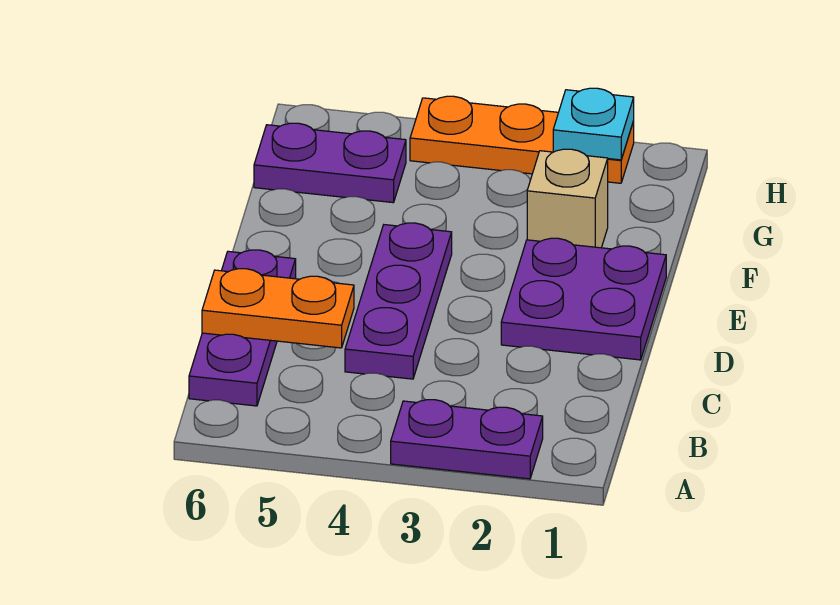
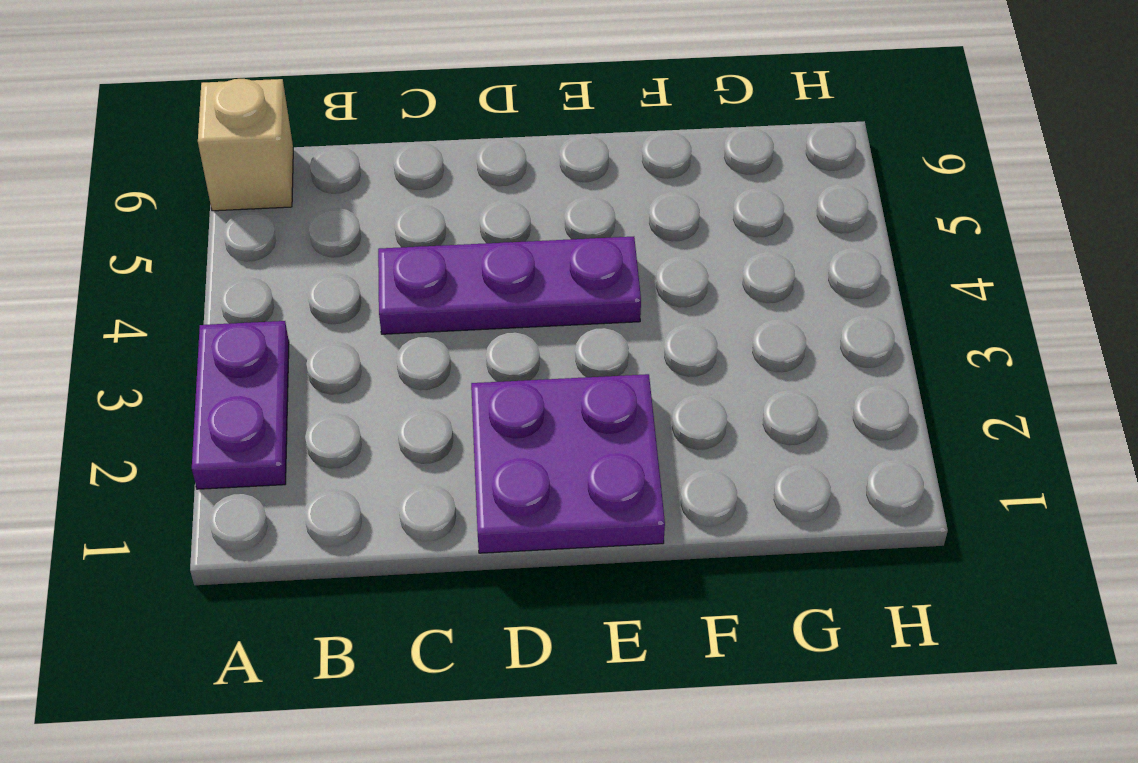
tan 1x1 brick [198,79,293,211] -> tan 1x1 brick moved to [527,149,608,248]
none -> purple 1x3 plate [189,250,296,406]
none -> purple 1x2 plate [254,123,406,203]

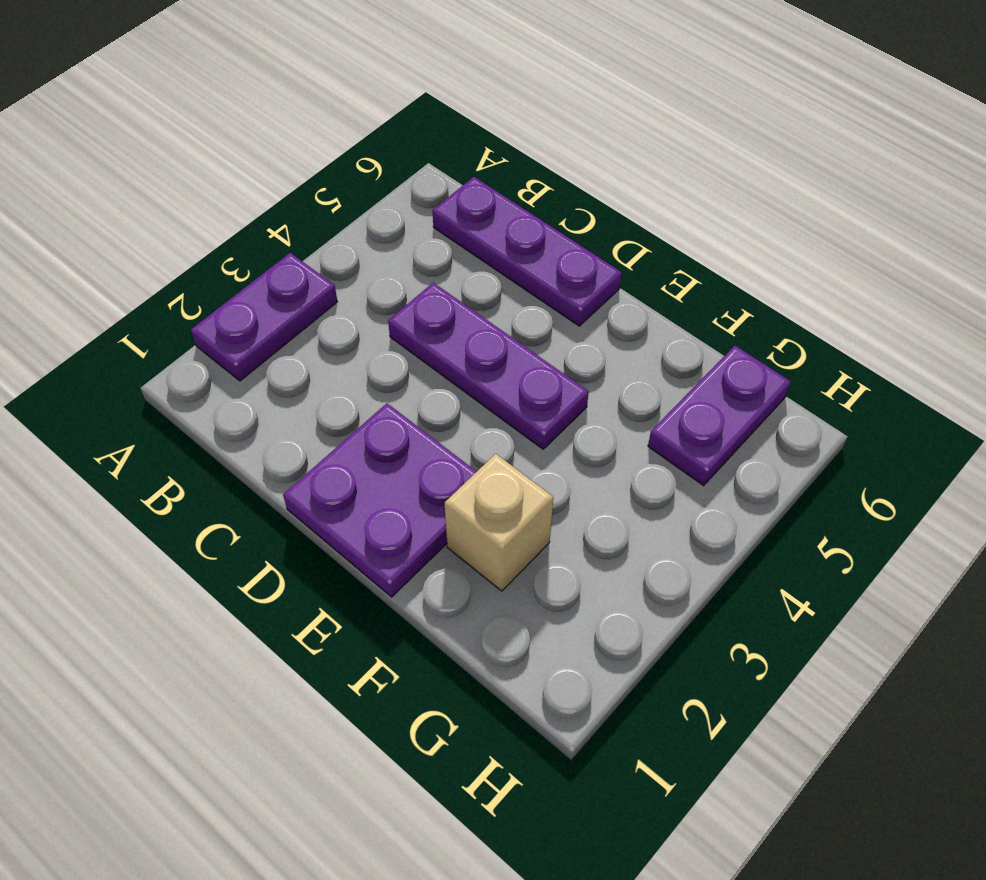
none -> orange 1x3 plate [410,96,634,183]
none -> orange 1x2 plate [202,269,354,348]

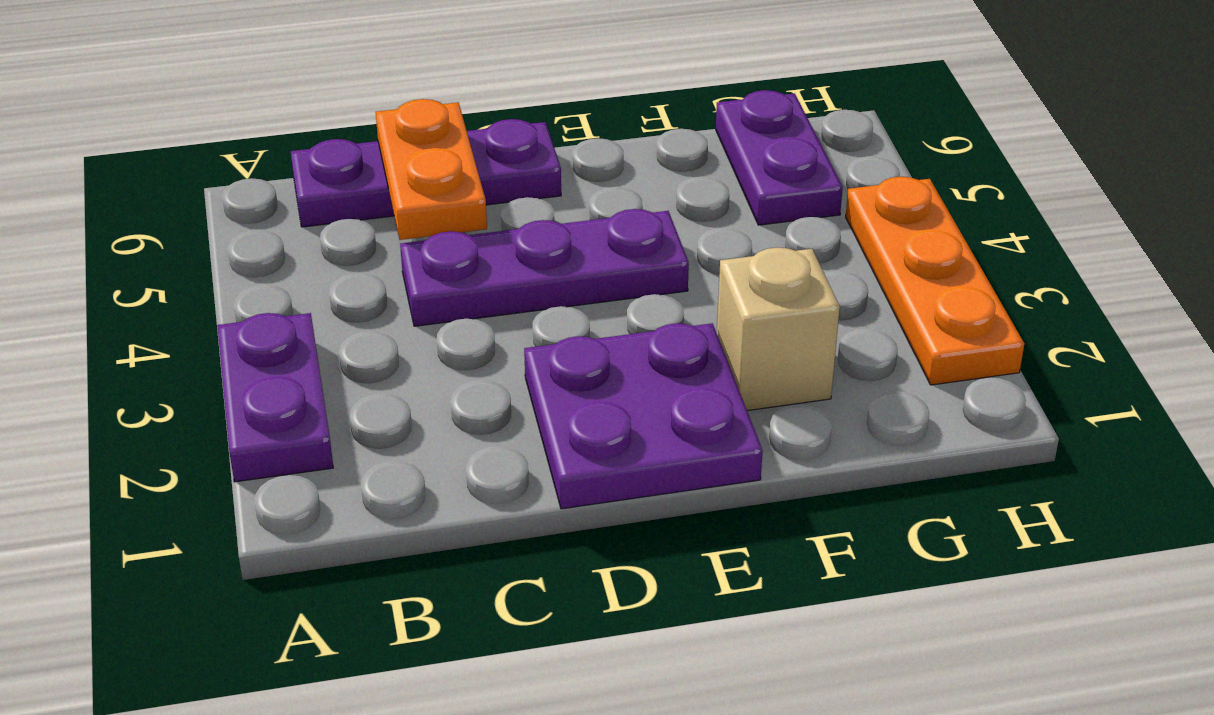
none -> cyan 1x1 plate [553,88,634,160]

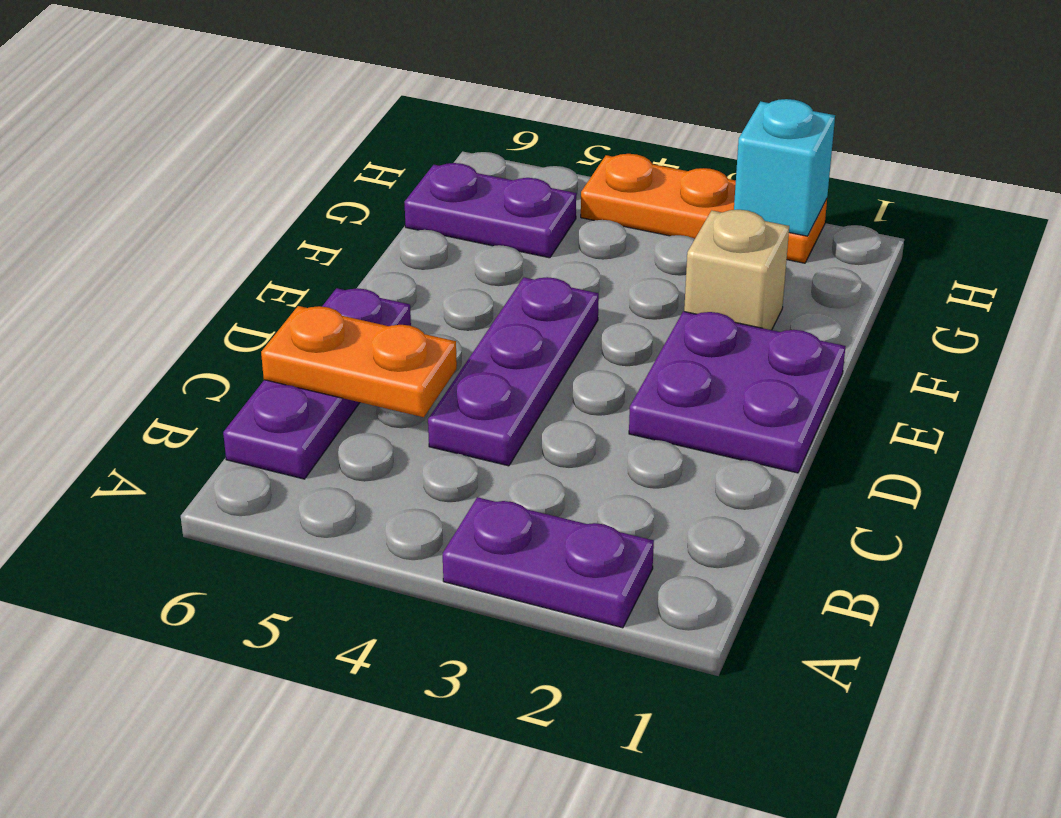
cyan 1x1 brick [734,99,835,236] -> cyan 1x1 plate [553,88,634,160]

